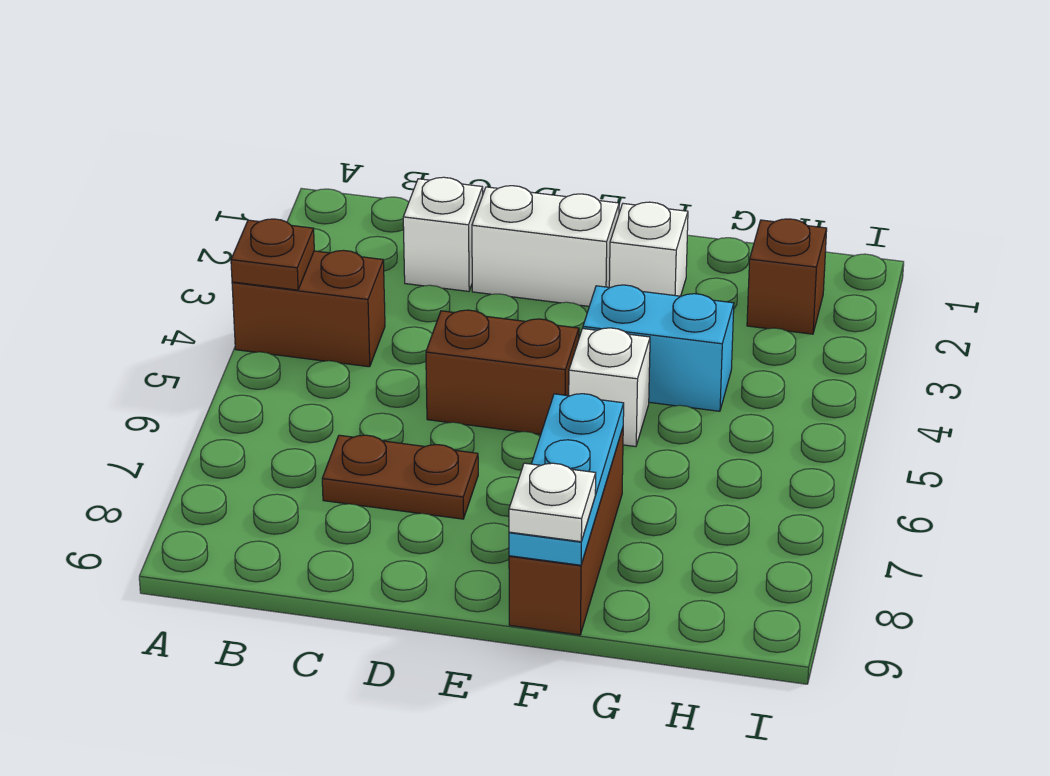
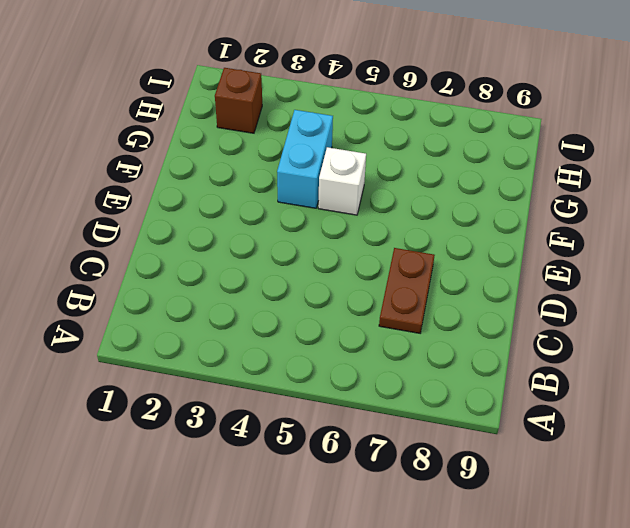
none -> brown 1x2 brick [232,250,385,367]
none -> white 1x1 brick [403,177,483,291]
none -> white 1x2 brick [472,186,619,306]

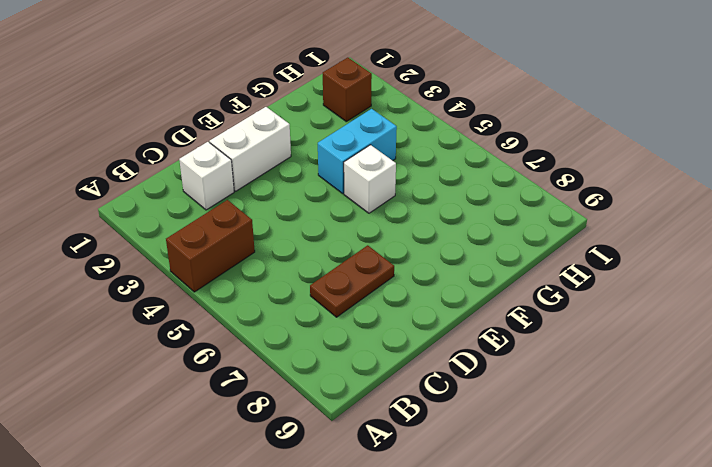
none -> brown 1x2 brick [426,310,579,434]
none -> white 1x1 brick [609,202,688,296]
none -> brown 1x3 brick [509,428,623,635]

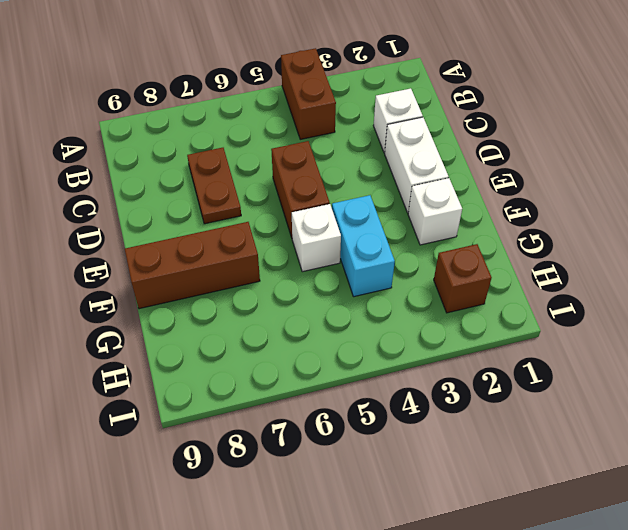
none -> brown 1x1 plate [231,219,314,290]
none -> cyan 1x3 plate [509,394,624,565]
none -> white 1x1 plate [509,463,596,542]

